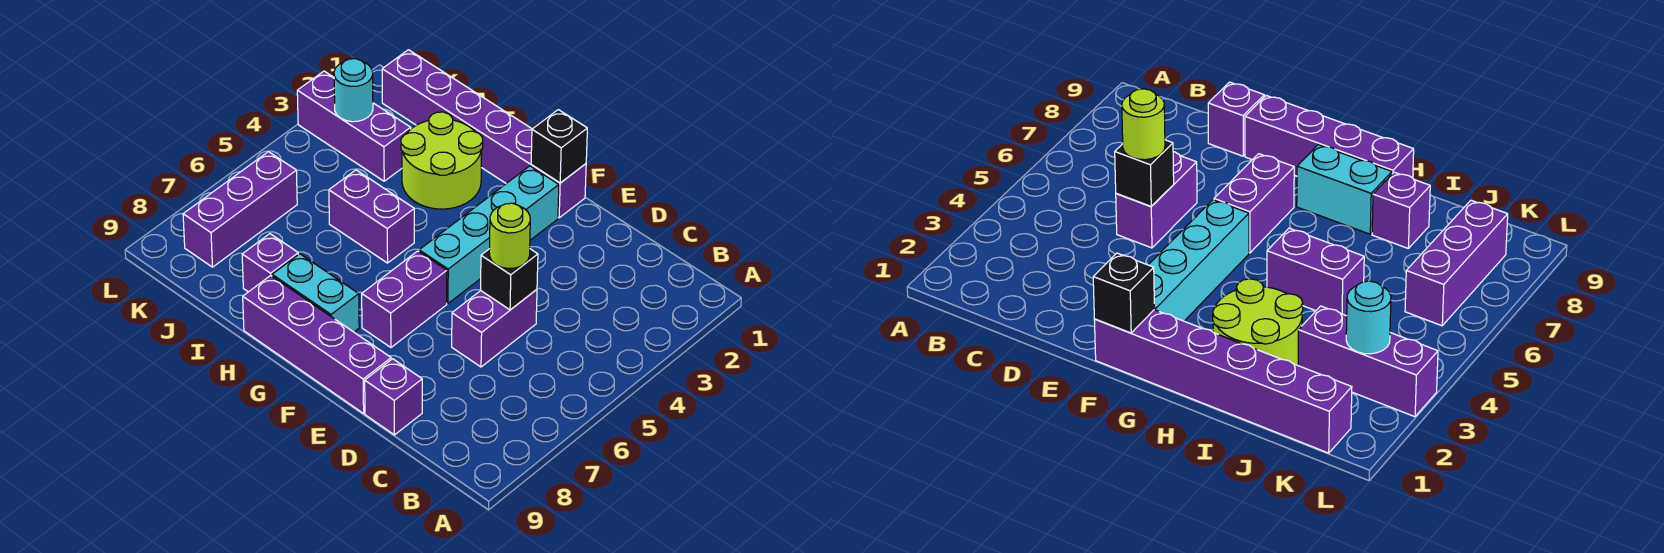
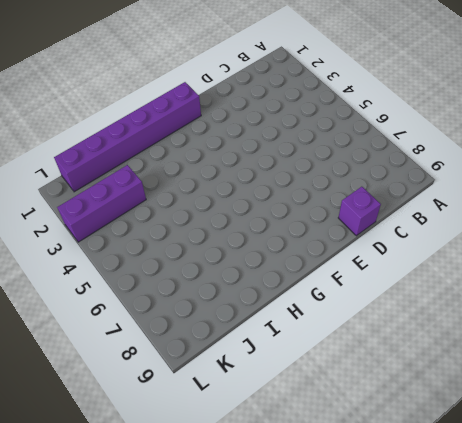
none -> purple 1x2 brick [452,290,537,367]
none -> purple 1x4 brick [243,276,391,413]
none -> cyan 1x4 brick [419,166,559,303]

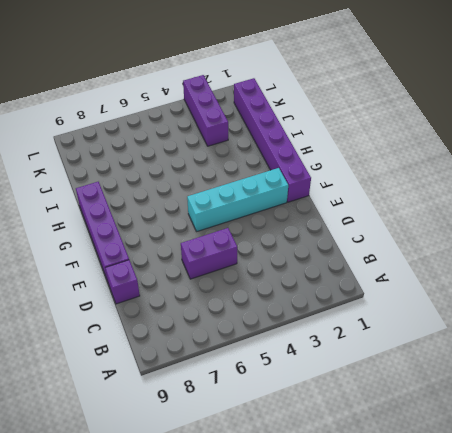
none -> purple 1x2 brick [362,251,447,347]
none -> cyan 1x2 brick [272,254,359,332]
none -> lime 2x2 round brick [401,112,483,209]

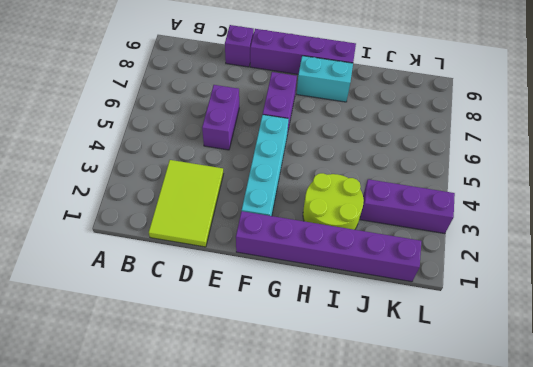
lime 2x3 tile [149,160,223,247] -> none
none -> purple 1x2 brick [329,170,414,263]
none -> purple 1x1 brick [242,234,298,292]
none -> purple 1x3 brick [183,152,297,267]

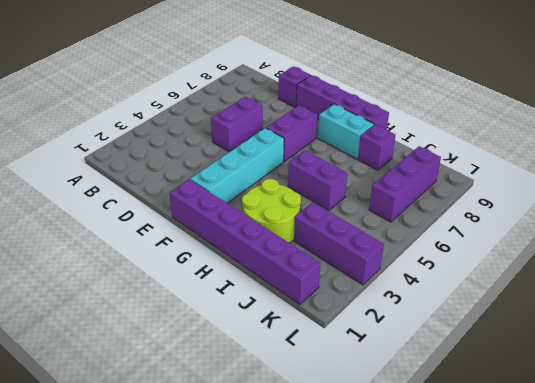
none -> black 1x1 brick [481,249,538,310]
none -> black 1x1 brick [531,110,587,183]
none -> cyan 1x1 round brick [334,59,373,122]

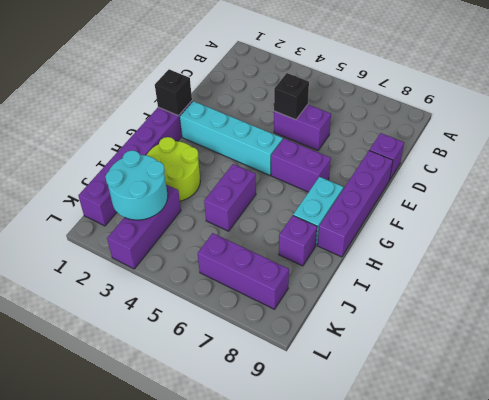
cyan 2x2 round brick [105,150,168,220] -> cyan 1x1 round brick [334,59,373,122]
none -> lime 1x1 round brick [489,203,530,268]

